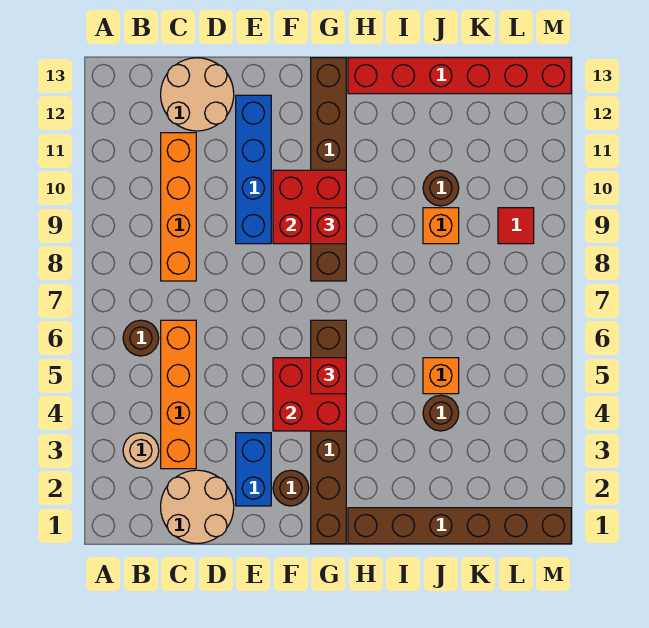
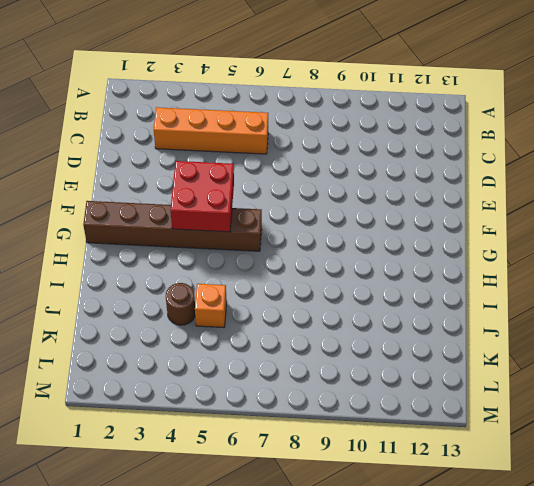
none -> tan 1x1 round brick [123,433,159,468]
none -> brown 1x1 round brick [123,320,159,356]
none -> tan 2x2 round brick [161,470,234,543]

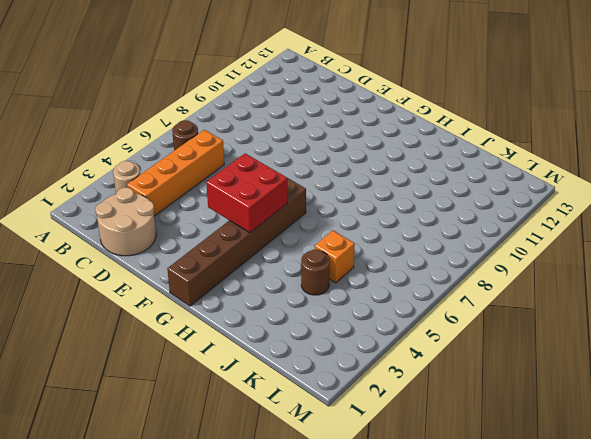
none -> orange 1x4 brick [161,133,196,281]
none -> tan 2x2 round brick [161,58,234,131]
none -> blue 1x2 brick [236,433,271,506]

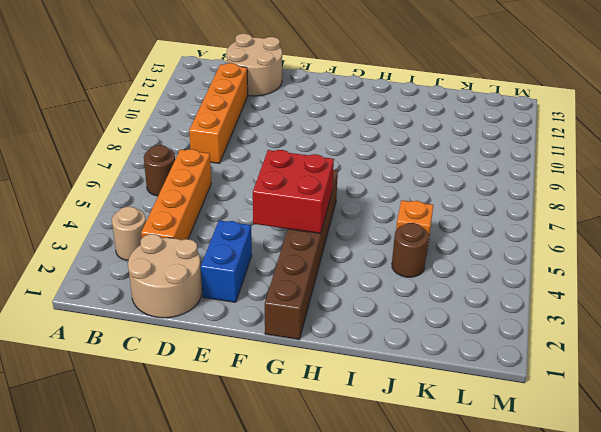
none -> blue 1x4 brick [236,95,271,244]
none -> brown 1x1 round brick [273,470,309,506]
none -> brown 1x6 brick [311,58,346,281]

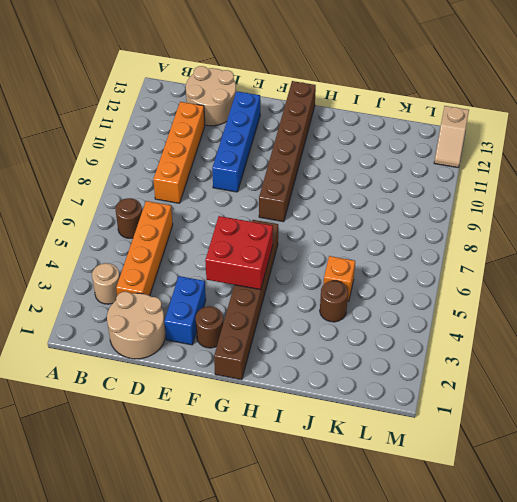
tan 1x2 slope [434,106,469,168] -> red 1x6 brick [348,58,571,94]
none -> brown 1x6 brick [348,508,571,544]
none -> orange 1x1 brick [423,208,459,244]
none -> brown 1x1 round brick [423,170,459,206]

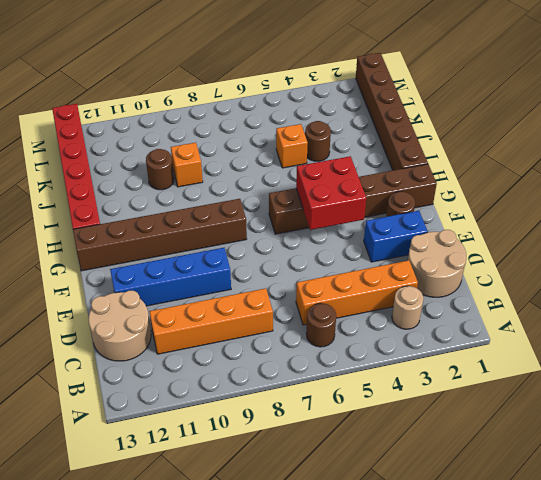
none -> red 1x1 tile [498,208,534,244]
none -> red 2x2 brick [273,170,346,244]
none -> red 1x1 brick [311,358,346,394]

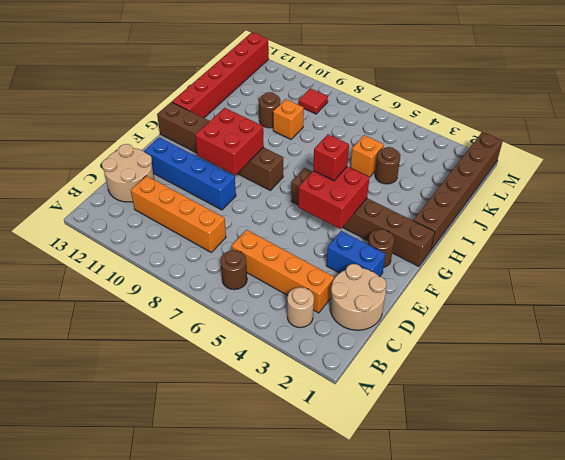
none -> red 1x1 brick [311,208,346,244]

